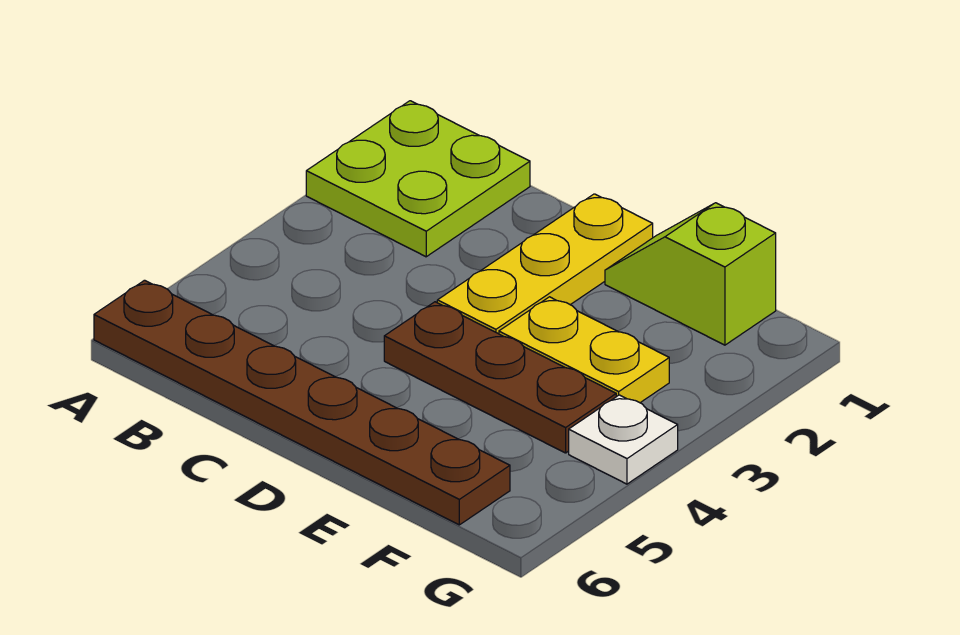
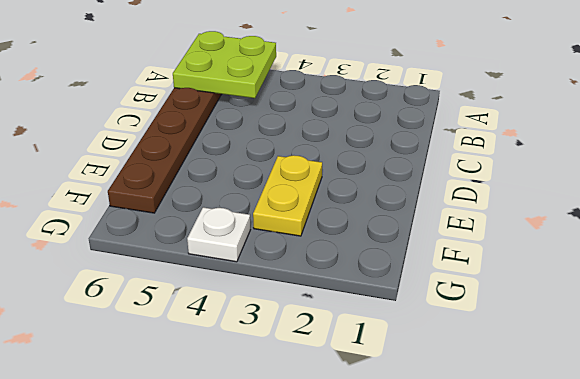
lime 2x2 plate [173,31,276,98] -> lime 2x2 plate moved to [306,101,530,257]
none -> yellow 1x3 plate [437,194,653,334]
none -> brown 1x3 plate [384,302,616,453]

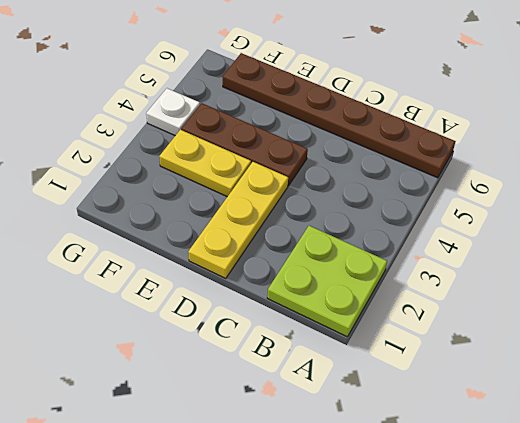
none -> lime 1x2 slope [605,203,776,345]

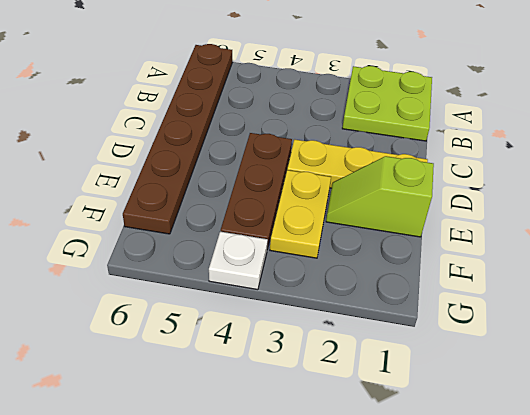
lime 1x2 slope [326,156,434,237] -> lime 1x2 slope turned to [605,203,776,345]

